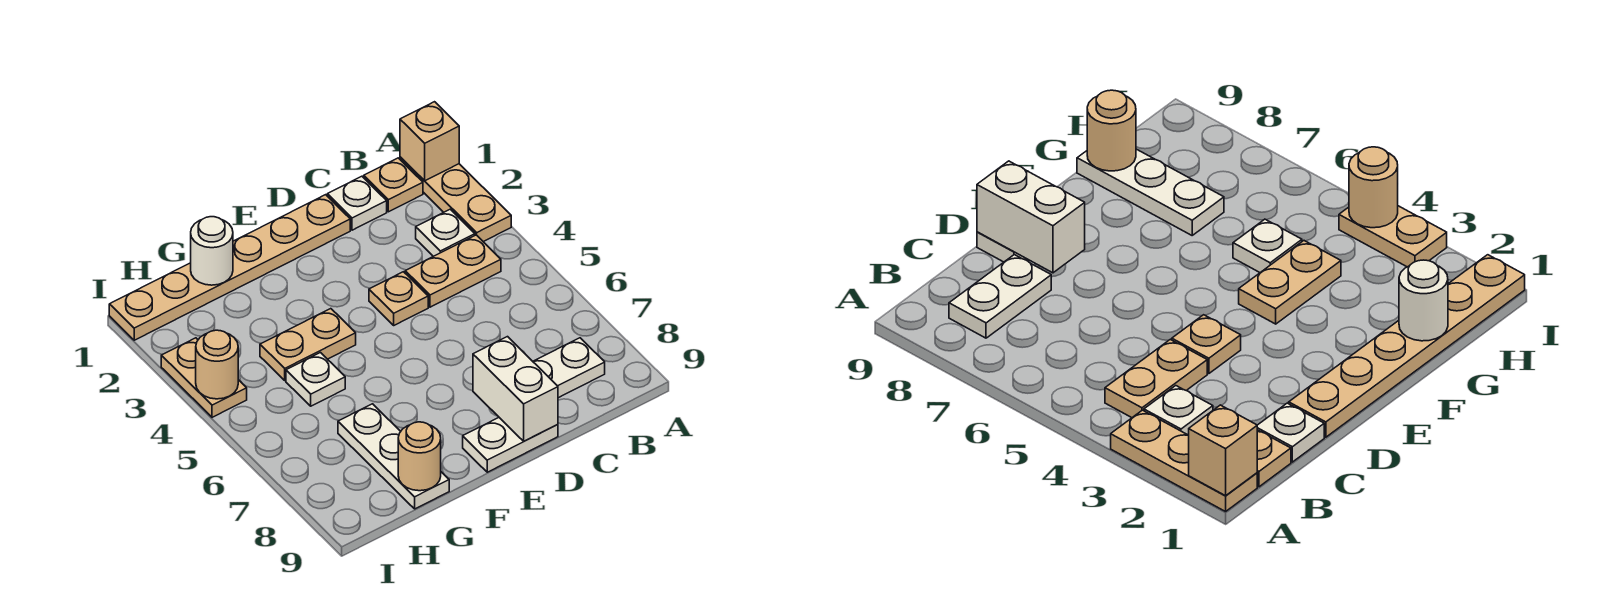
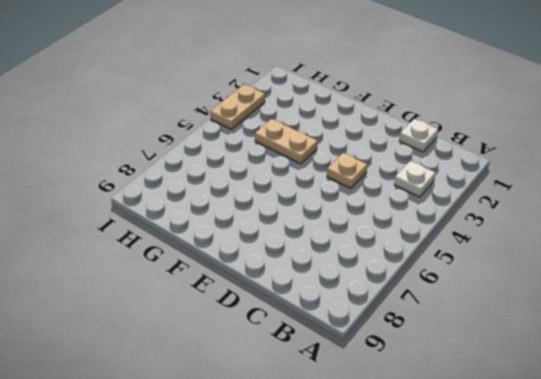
none -> tan 1x3 plate [400,157,511,242]
none -> tan 1x1 plate [364,158,423,212]
none -> tan 1x2 plate [405,235,501,307]

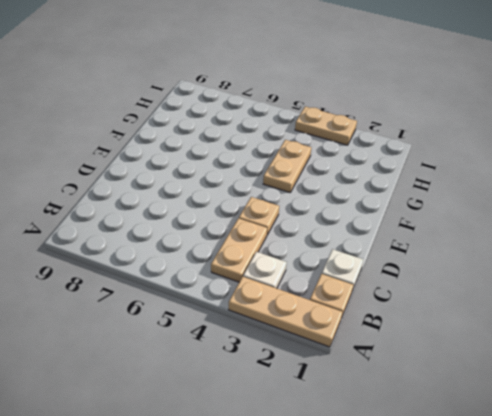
none -> white 1x2 plate [533,338,605,398]
none -> tan 1x6 plate [109,195,350,340]
none -> white 1x2 plate [463,418,558,472]

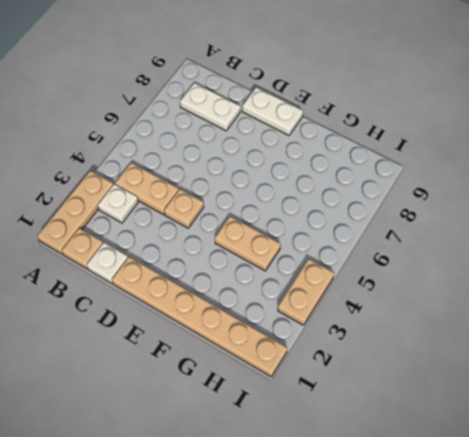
none -> white 1x1 plate [286,353,345,406]
none -> white 1x3 plate [338,404,449,509]
none -> tan 1x1 brick [400,102,459,181]

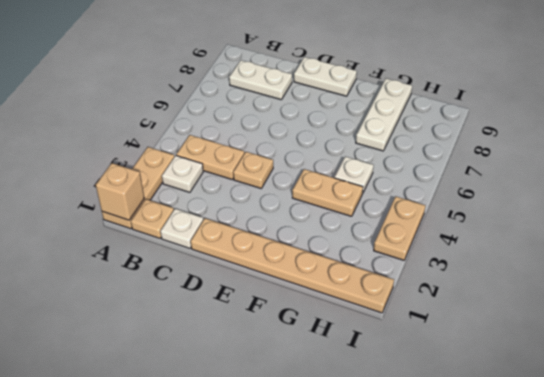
none -> white 1x2 brick [473,337,558,441]
none -> white 1x1 round brick [191,217,233,285]
none -> tan 1x1 round brick [398,422,441,491]

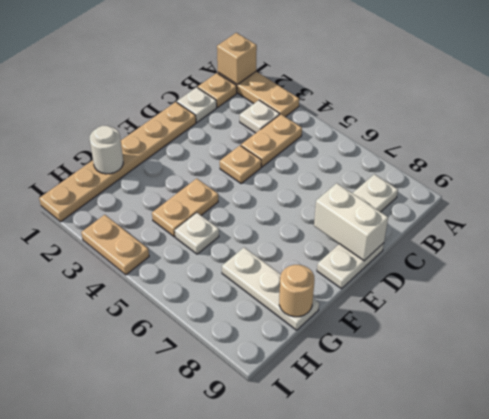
none -> tan 1x1 round brick [196,330,238,399]

